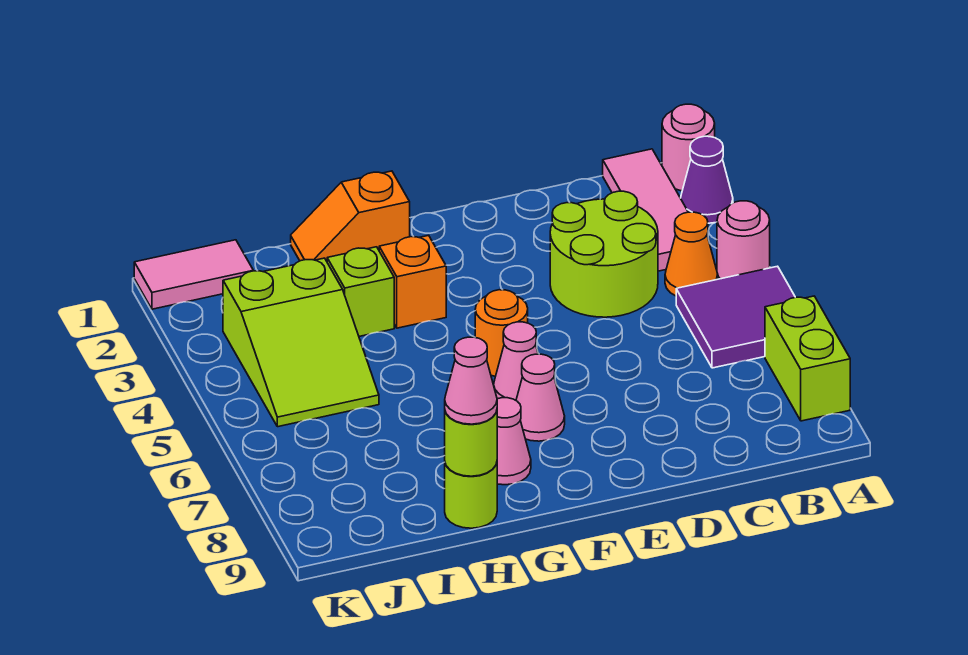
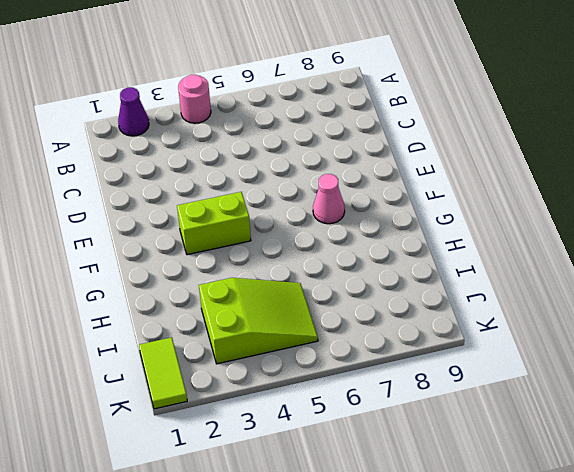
lime 1x2 brick [177,192,251,255] -> lime 1x2 brick moved to [765,296,850,421]
lime 1x2 tile [139,337,187,409] -> pink 1x2 tile [134,240,253,309]
none -> pink 1x1 round brick [662,104,715,191]
none -> purple 2x2 tile [676,266,795,368]
none -> pink 1x3 tile [603,149,688,271]

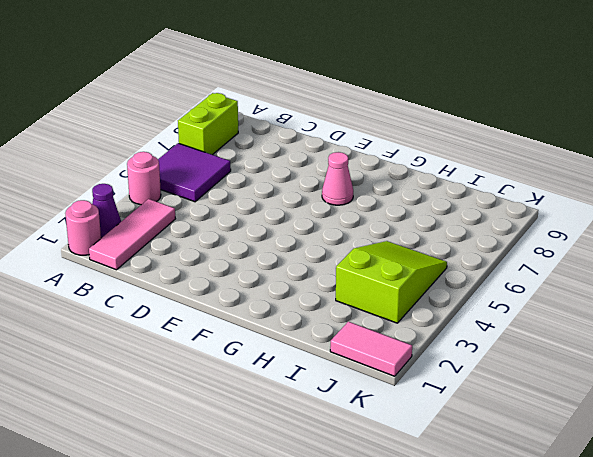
none -> orange 1x1 cone [665,212,718,296]
none -> lime 2x2 round brick [550,191,658,317]
none -> orange 1x1 round brick [475,290,528,376]

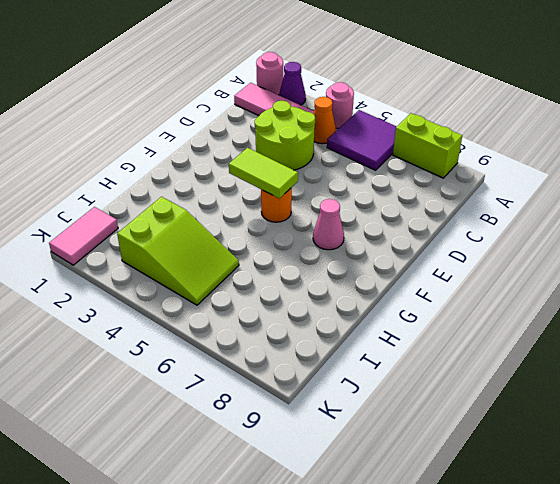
lime 1x2 tile [229,148,298,198] -> none
none -> pink 1x1 cone [494,322,538,400]
none -> orange 1x2 slope [291,171,410,261]
none -> orange 1x1 brick [379,235,446,328]

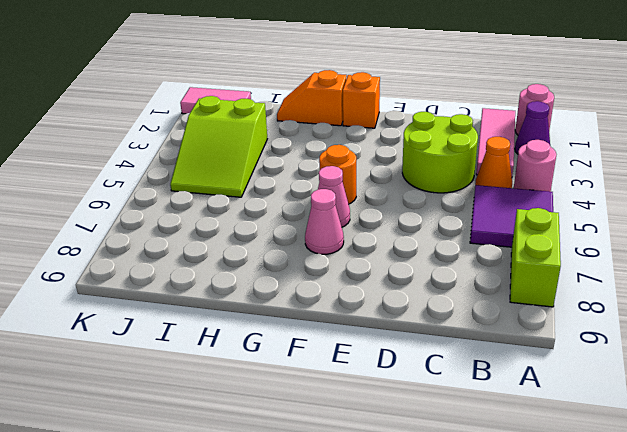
orange 1x1 brick [343,72,380,128] -> orange 1x1 brick moved to [379,235,446,328]
none -> pink 1x1 cone [497,398,531,485]
none -> lime 1x1 brick [327,247,394,336]
none -> lime 1x1 round brick [445,463,497,528]

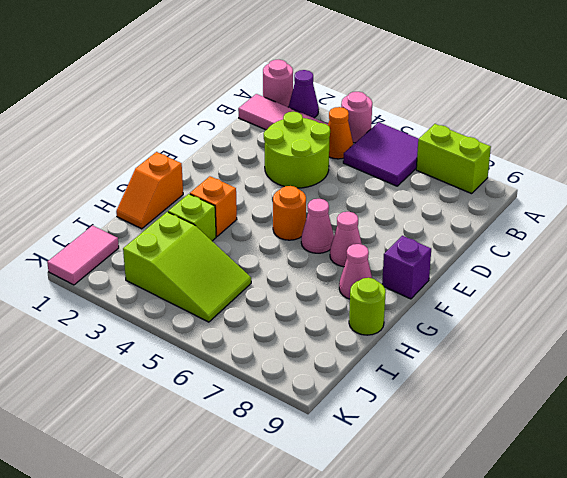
purple 1x1 brick [382,236,431,299] -> none
none -> lime 1x1 round brick [445,411,497,476]
none -> pink 1x1 cone [445,337,497,424]

